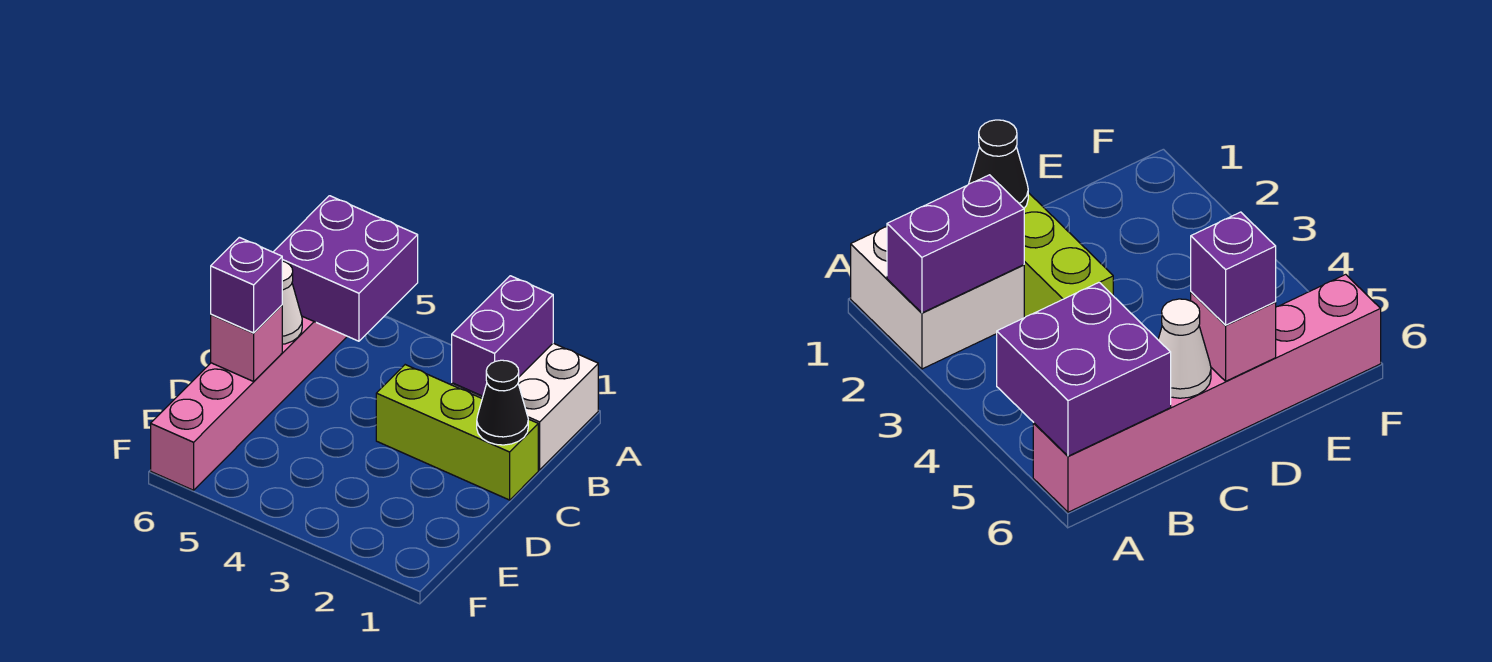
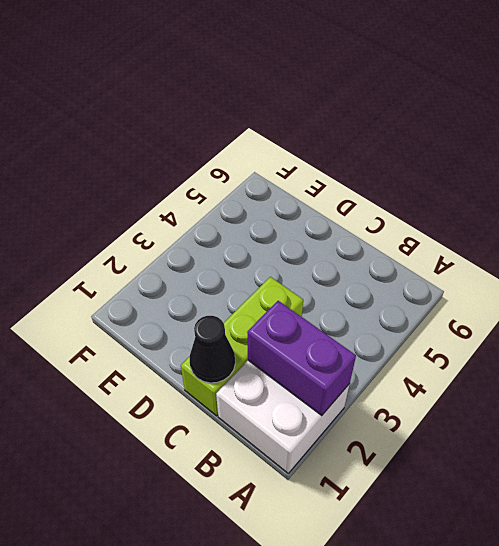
none -> pink 1x6 brick [151,316,347,490]
none -> purple 2x2 brick [274,196,418,341]

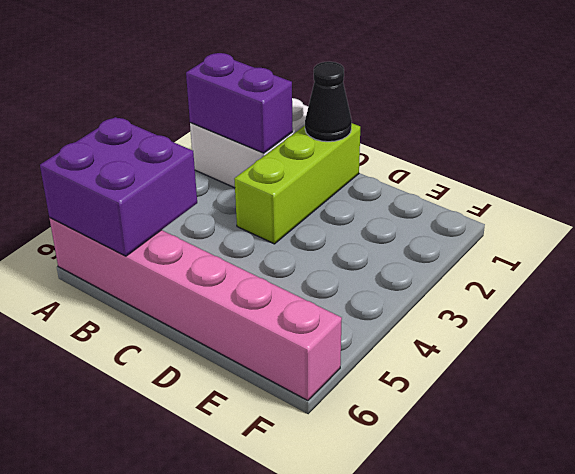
none -> white 1x1 cone [282,261,302,344]
none -> pink 1x1 brick [211,305,282,381]

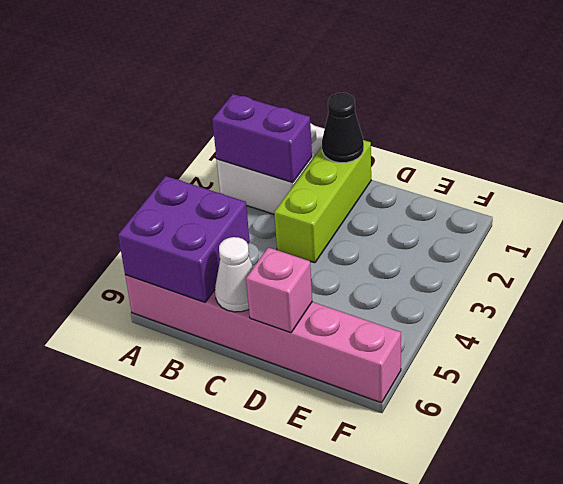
none -> purple 1x1 brick [211,237,282,333]

